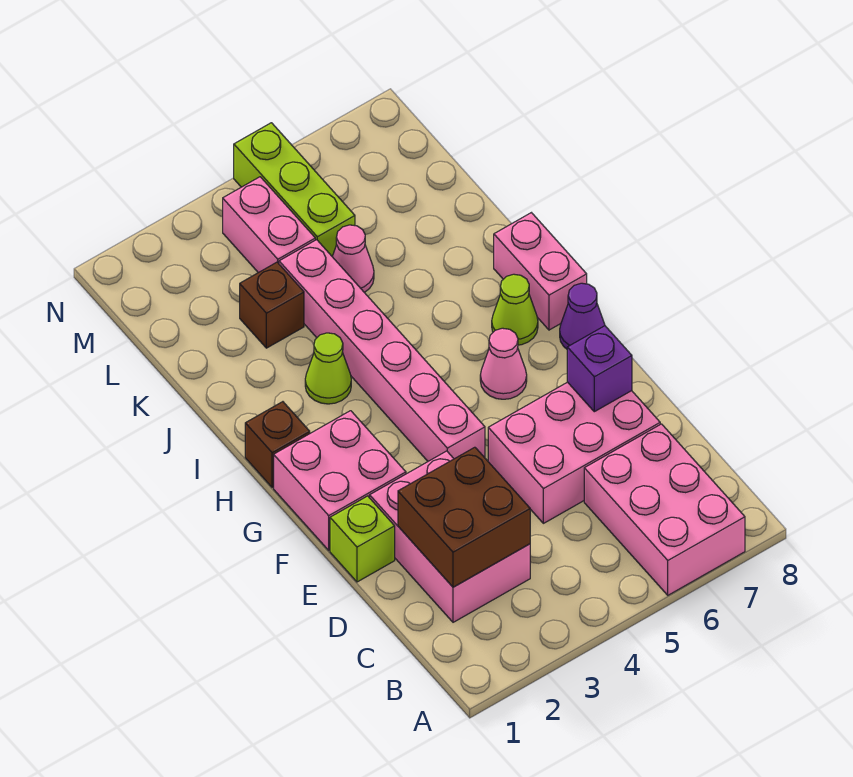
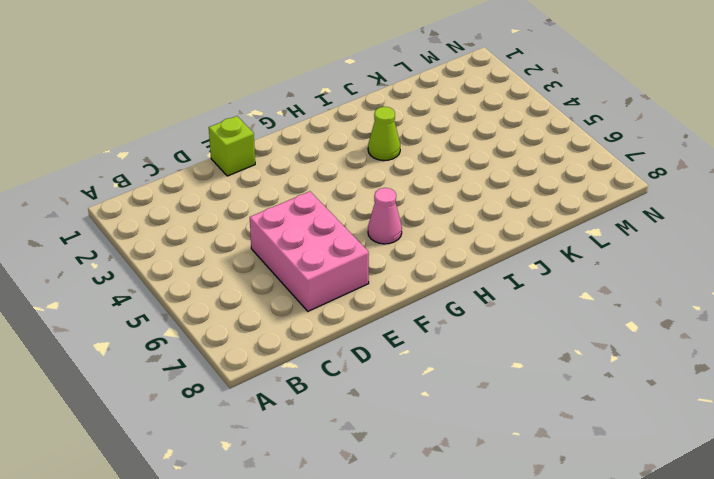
none -> pink 2x3 brick [584,424,745,595]
none -> pink 2x3 brick [370,451,530,622]
none -> pink 2x2 brick [274,411,406,550]

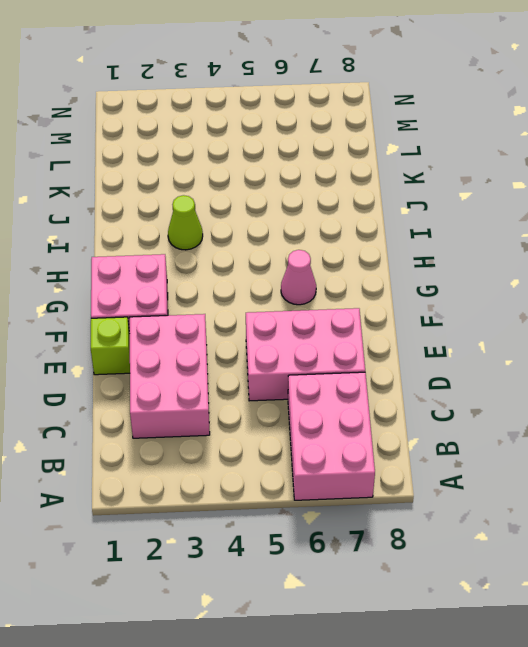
none -> pink 1x6 brick [279,240,485,461]
none -> purple 1x1 cone [560,283,605,349]
none -> brown 1x1 brick [245,402,310,488]

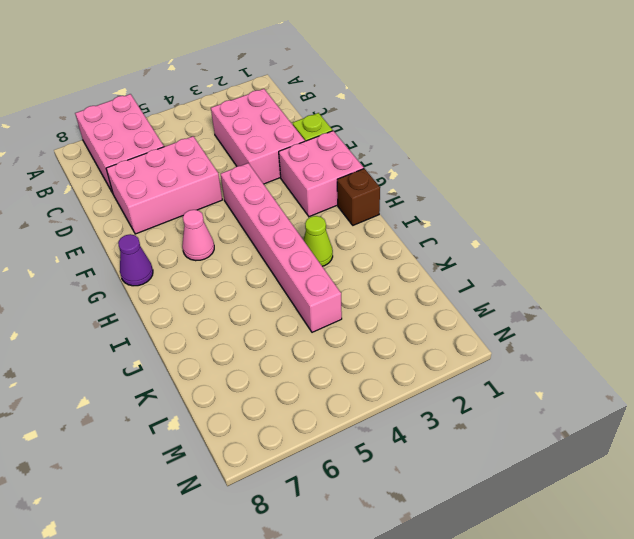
none -> lime 1x1 cone [492,274,538,345]
none -> pink 1x2 brick [494,213,587,330]
none -> brown 1x1 brick [240,262,304,348]

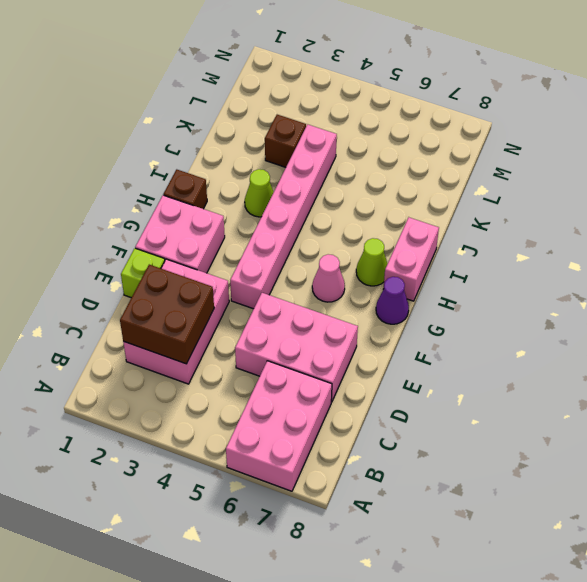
none -> pink 1x1 cone [332,225,374,293]
none -> pink 1x2 brick [223,177,315,273]
none -> lime 1x3 brick [234,123,355,256]

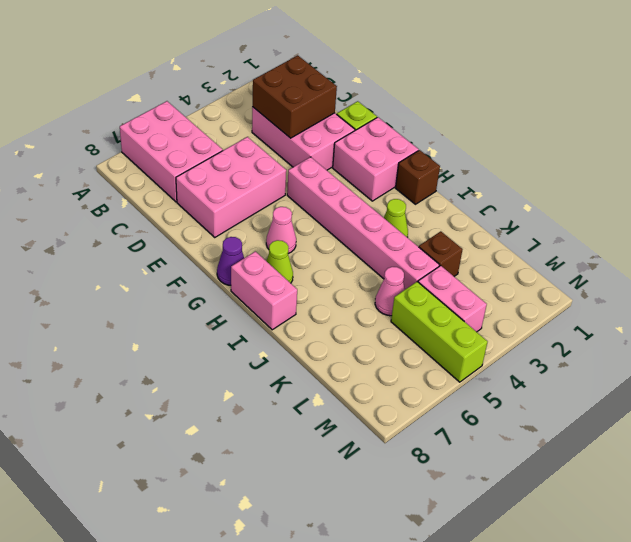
none -> purple 1x1 brick [567,326,632,412]

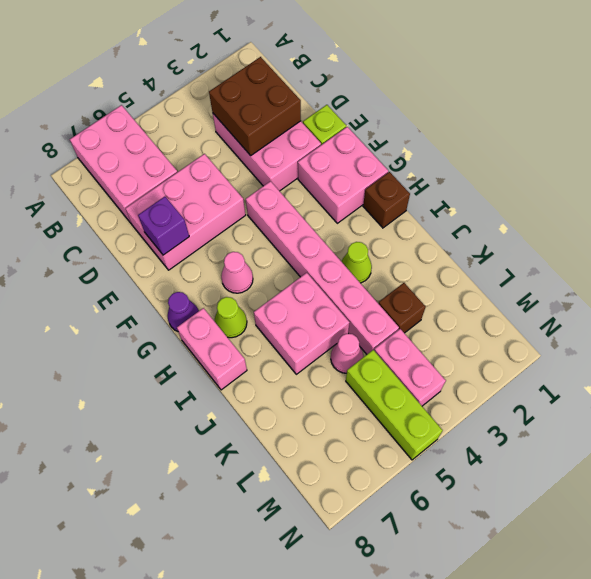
pink 2x2 brick [254,273,350,374] -> none

